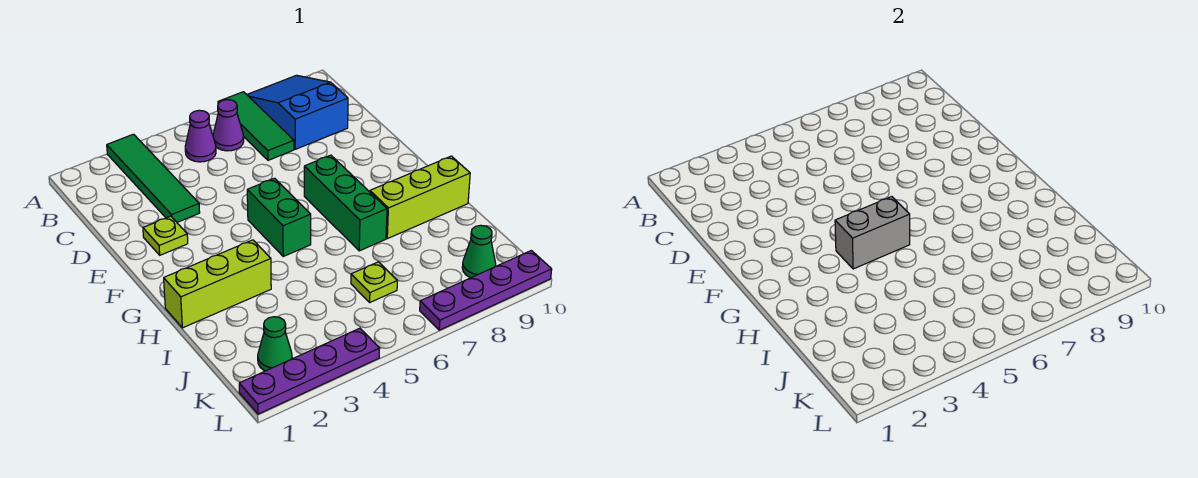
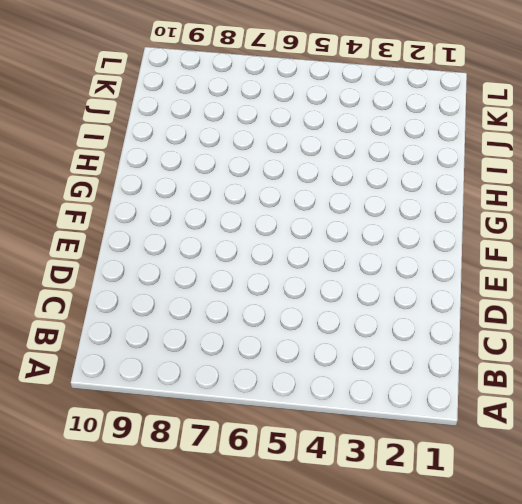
none -> green 1x4 tile [107,134,200,222]
none -> green 1x3 tile [218,92,294,160]
none -> blue 2x3 slope [247,75,348,149]

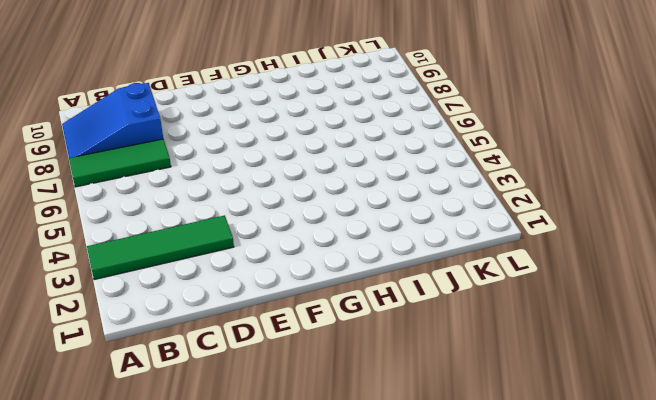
none -> purple 1x1 cone [185,110,216,162]
none -> purple 1x1 cone [213,100,244,151]
none -> lime 1x1 plate [143,216,188,255]

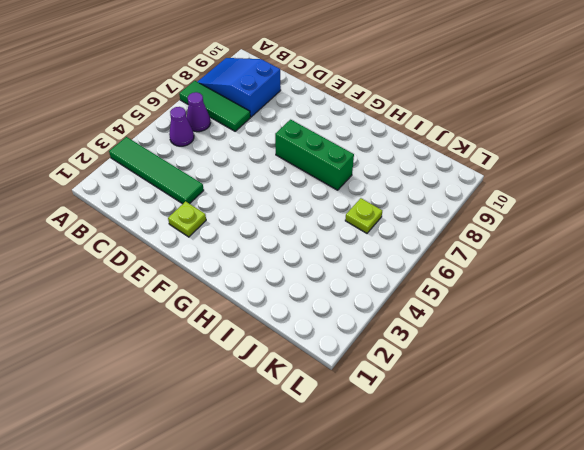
none -> green 1x2 brick [247,178,311,256]
none -> lime 1x3 brick [164,240,271,328]
none -> lime 1x3 brick [370,156,470,239]

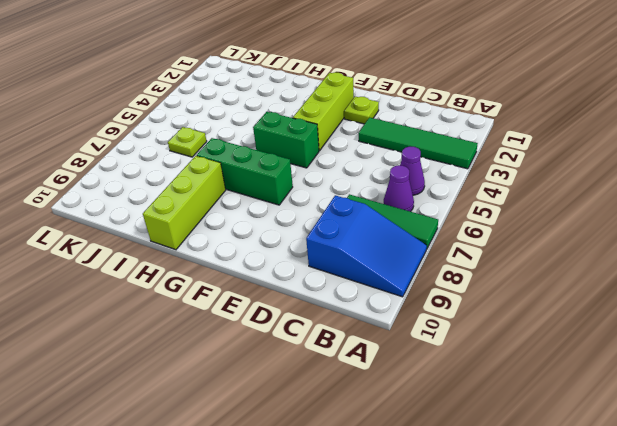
lime 1x3 brick [293,72,354,151] -> lime 1x3 brick moved to [164,240,271,328]
none -> green 1x1 cone [258,317,292,371]
none -> green 1x1 cone [462,225,496,278]
none -> purple 1x4 plate [239,328,380,414]

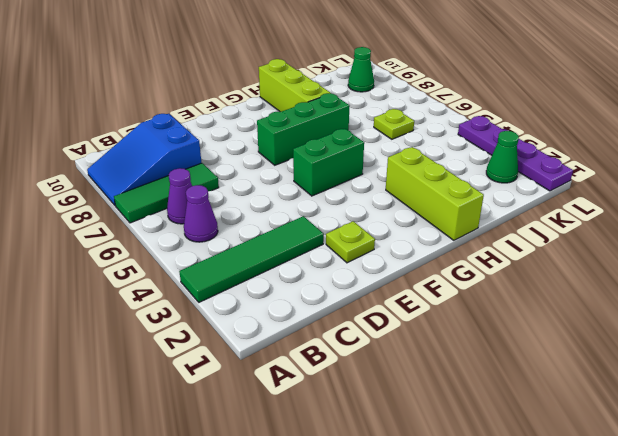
none -> purple 1x4 plate [420,251,552,330]
none -> grey 1x2 brick [835,197,910,269]

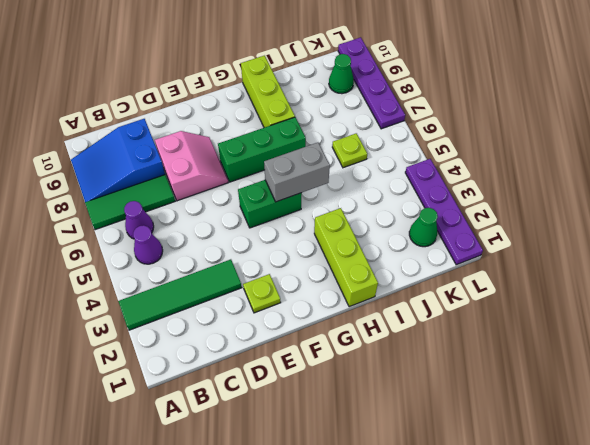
pink 2x2 slope [155,131,228,201] -> none
grey 1x2 brick [264,143,330,202] -> grey 1x2 brick turned to [835,197,910,269]

